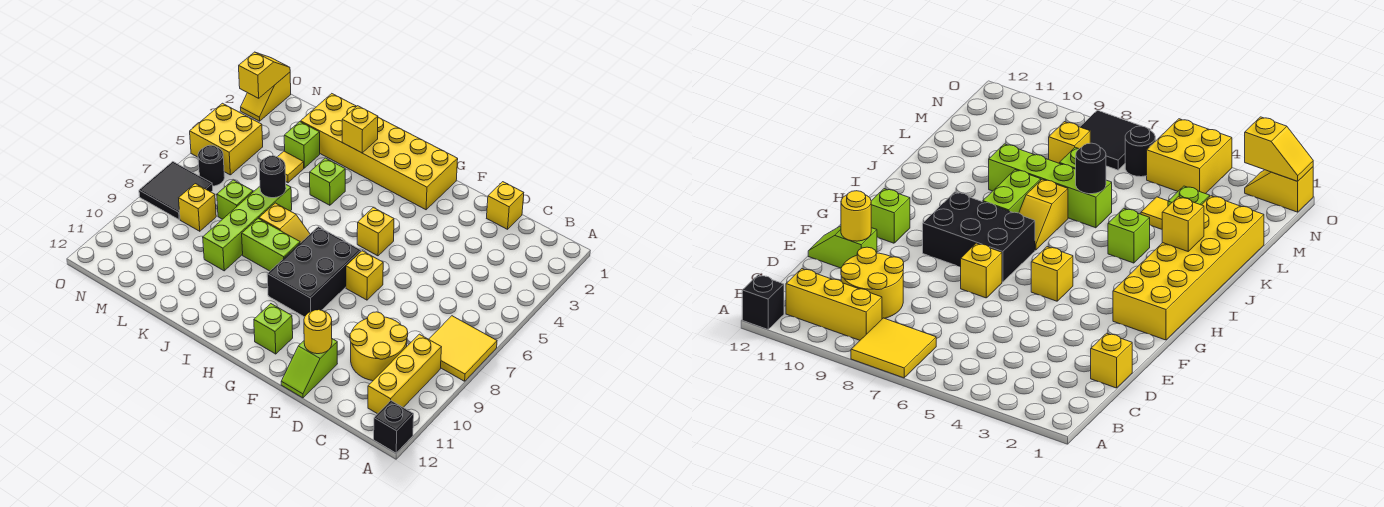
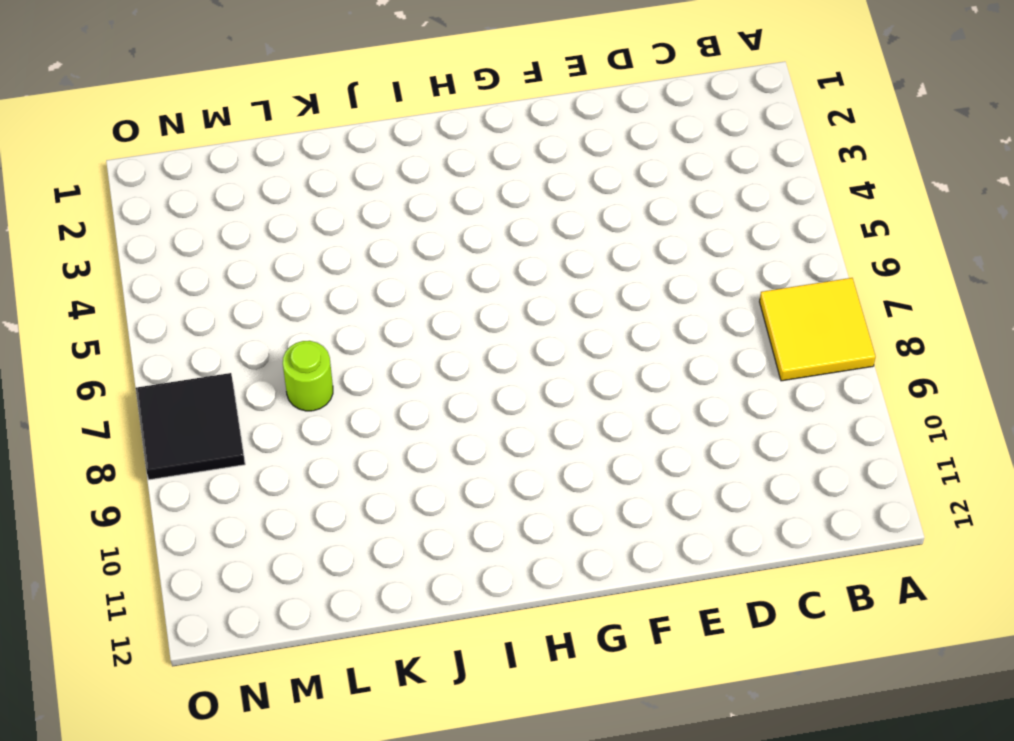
lime 1x1 round brick [283,341,333,411] -> lime 1x1 brick [217,180,253,219]
none -> black 1x1 brick [374,401,414,453]
none -> yellow 1x3 brick [368,334,441,414]
none -> yellow 2x2 round brick [350,312,408,381]

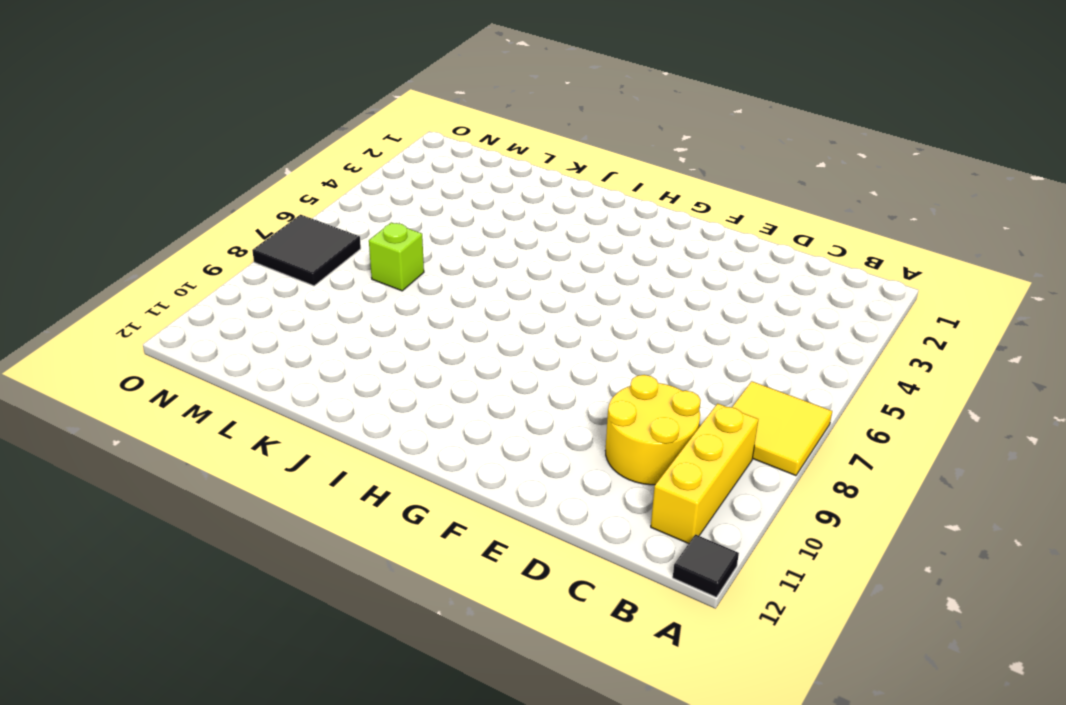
black 1x1 tile [673,535,739,597] -> black 1x1 brick [374,401,414,453]
none -> yellow 1x1 brick [487,182,524,229]
none -> lime 1x2 slope [281,339,337,398]
none -> yellow 1x1 brick [346,251,383,300]

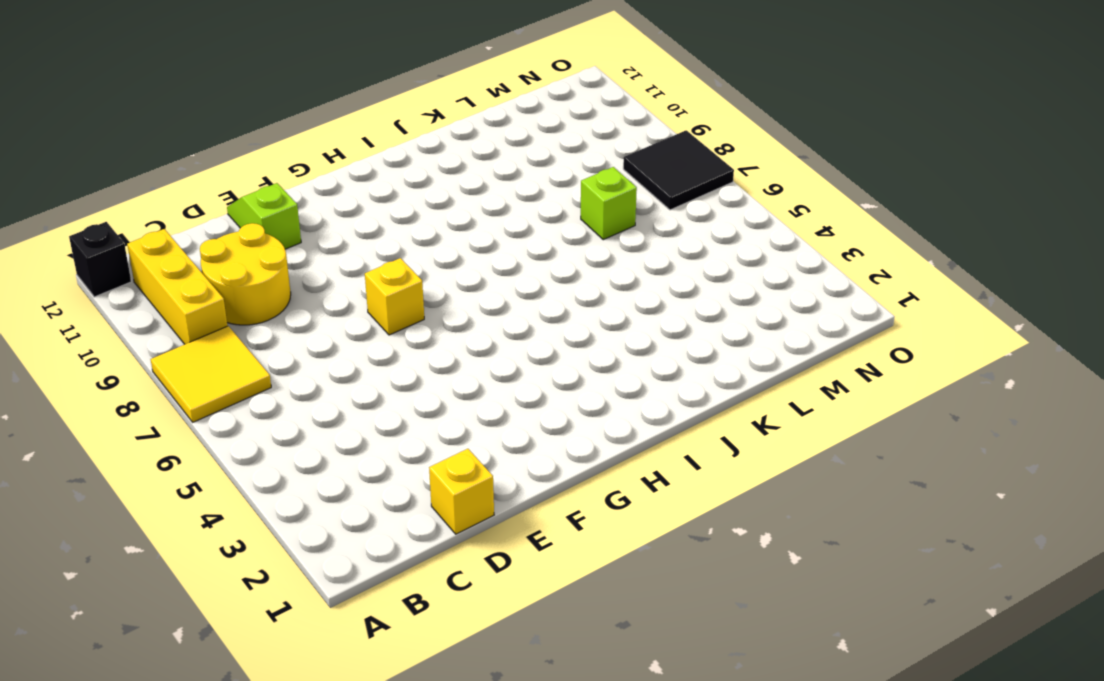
none -> yellow 2x6 brick [301,94,458,210]
none -> yellow 1x1 brick [357,207,394,256]
none -> black 2x3 brick [267,227,361,317]

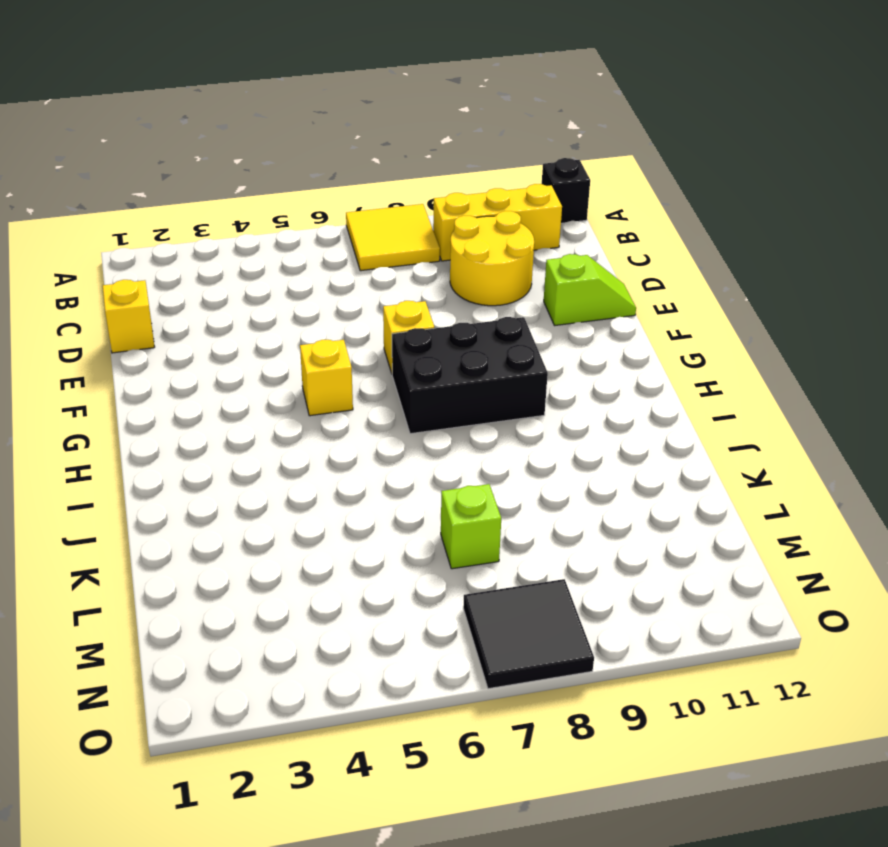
none -> yellow 2x6 brick [301,94,458,210]
none -> lime 1x1 brick [254,304,293,354]
none -> yellow 1x2 slope [259,203,310,243]

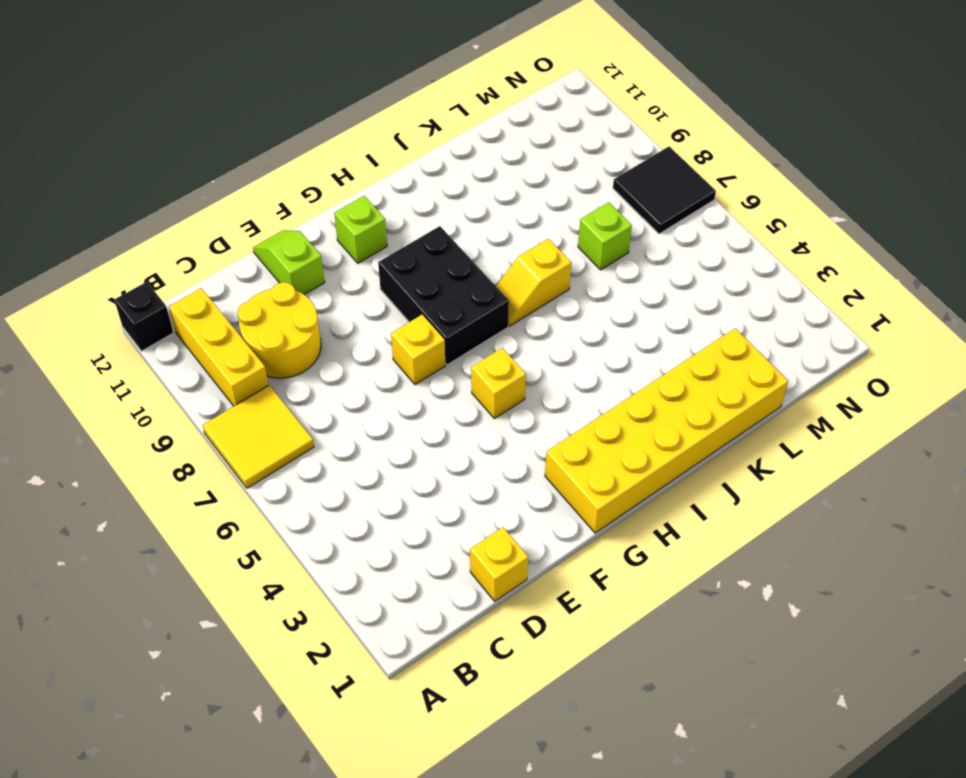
none -> lime 1x2 brick [242,219,300,271]
none -> lime 1x1 brick [310,158,345,205]
none -> lime 1x4 brick [203,185,292,271]

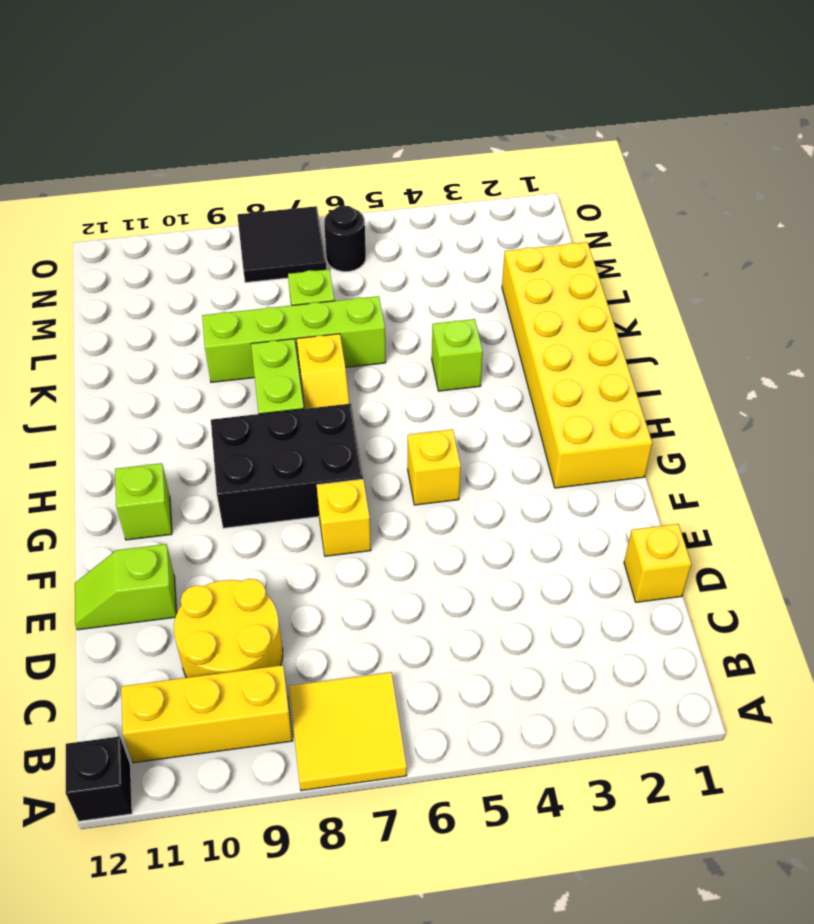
none -> lime 1x1 brick [284,122,320,168]
none -> yellow 1x1 tile [278,151,304,183]
none -> yellow 1x1 brick [179,184,216,231]

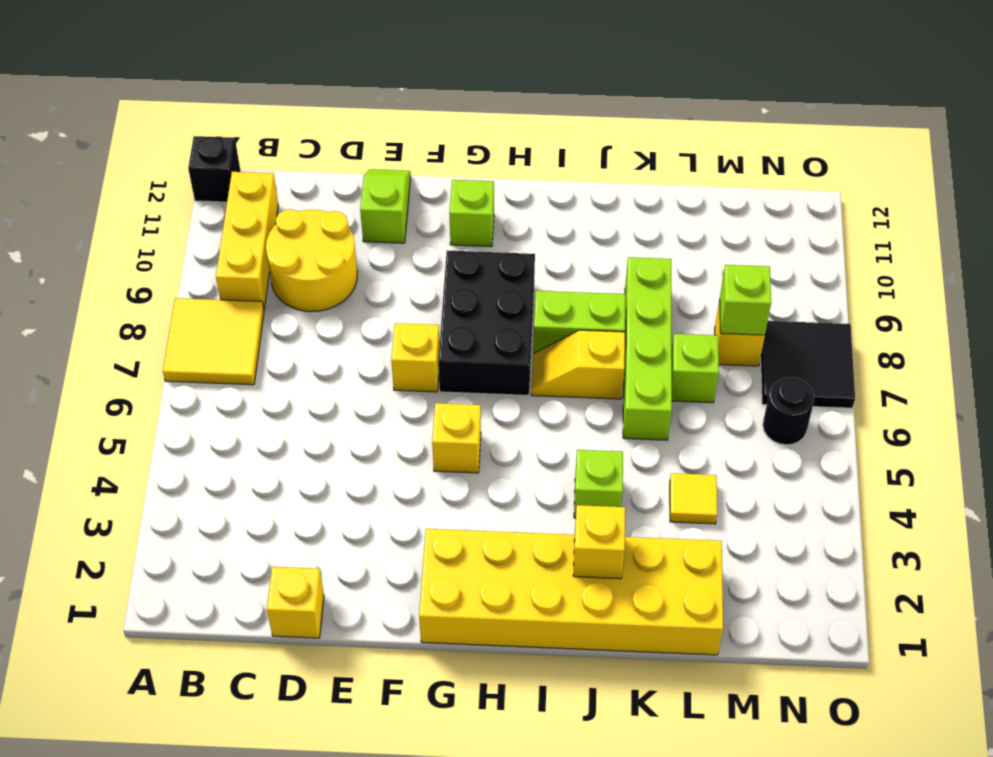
lime 1x1 brick [720,265,771,335] -> lime 1x1 brick moved to [284,122,320,168]
none -> yellow 2x2 brick [190,103,263,175]
none -> yellow 1x2 slope [241,72,291,121]
none -> yellow 1x1 round brick [304,310,332,354]

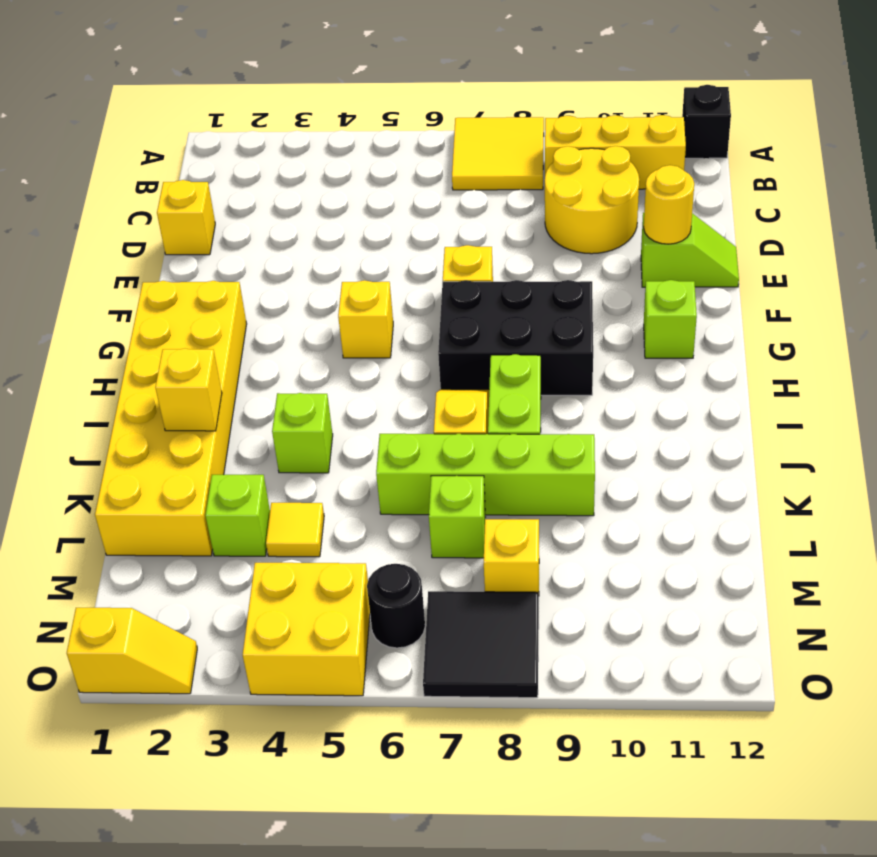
none -> black 1x1 round brick [259,156,286,198]
none -> yellow 1x2 slope [239,52,290,98]

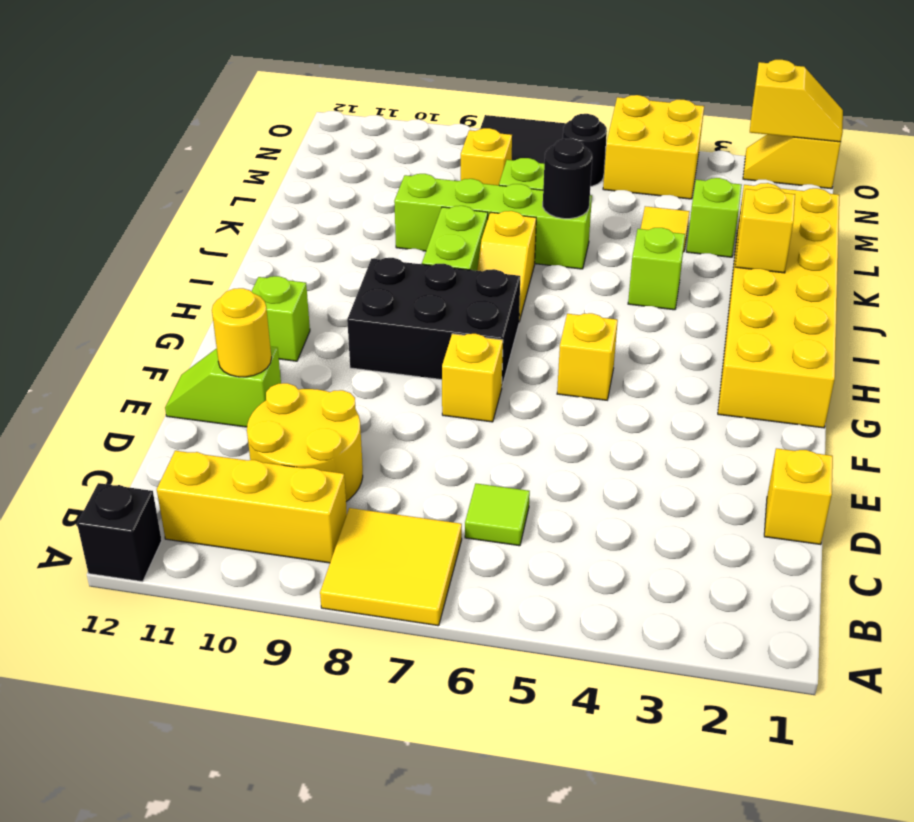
lime 1x1 tile [465,484,530,546] -> none

